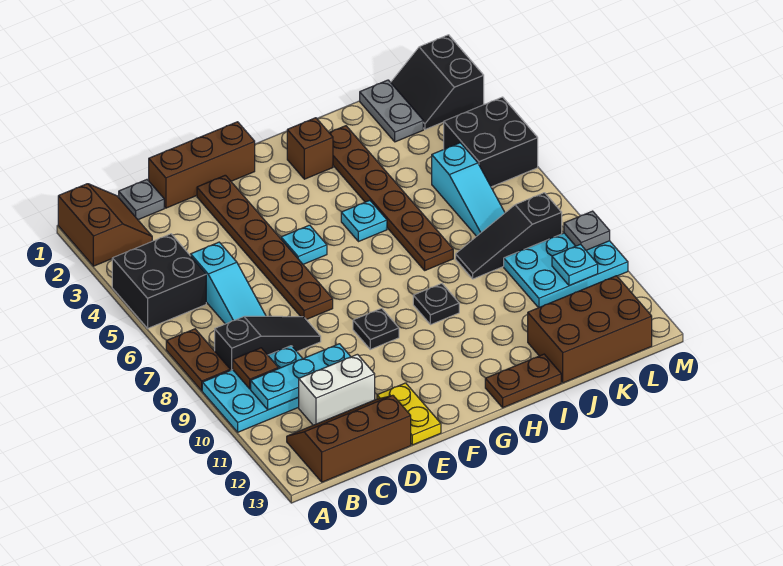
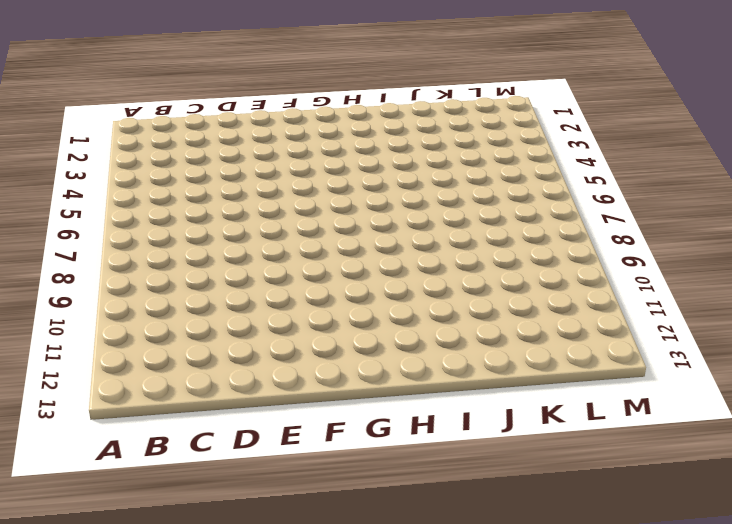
none -> brown 2x2 slope [58,184,152,266]
none -> black 2x2 brick [112,234,206,328]
none -> brown 1x2 plate [166,329,230,391]
none -> cyan 2x3 plate [202,346,303,432]

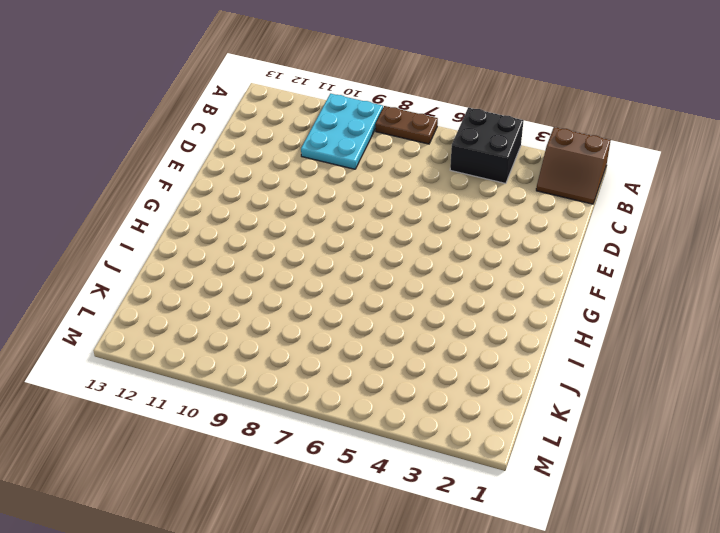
none -> black 1x3 slope [215,316,321,370]
none -> brown 2x3 slope [287,395,411,482]
none -> grey 1x1 plate [119,180,164,220]
none -> cyan 1x3 slope [191,242,266,324]

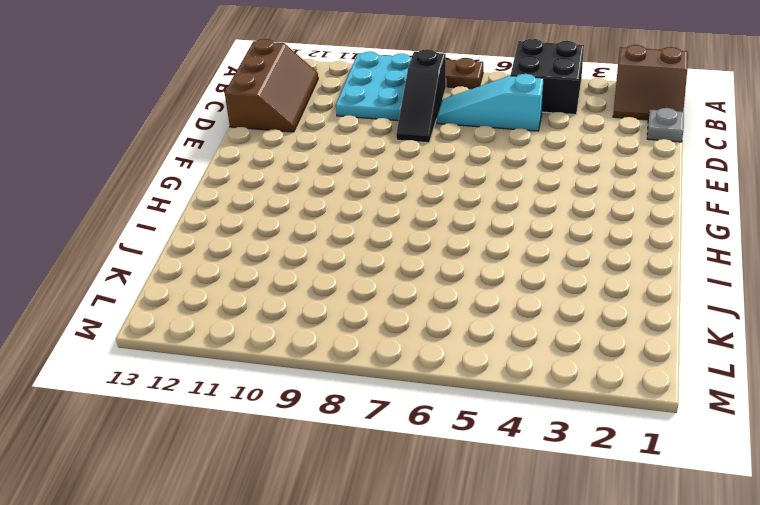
none -> white 1x2 brick [298,354,375,425]
none -> brown 1x3 brick [149,122,255,208]
none -> brown 1x6 plate [197,175,333,320]
none -> yellow 1x2 plate [377,383,441,445]

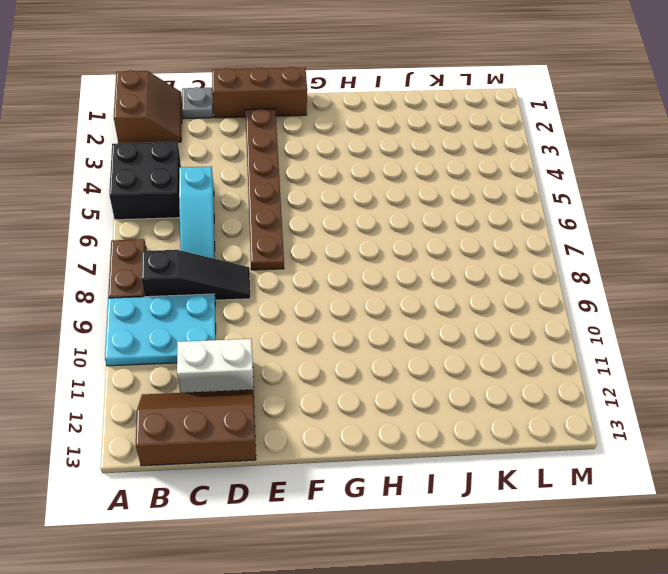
none -> yellow 1x2 plate [377,383,441,445]
none -> cyan 1x1 plate [281,225,327,264]
none -> black 1x1 plate [353,308,399,349]
none -> brown 1x1 brick [287,118,333,179]

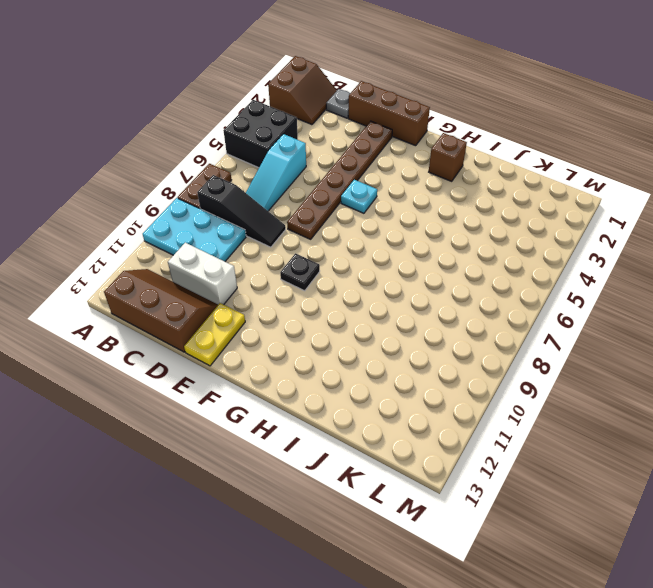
none -> cyan 1x1 plate [341,200,387,242]
none -> black 1x1 plate [413,284,459,325]
none -> brown 1x2 plate [485,354,561,408]
none -> brown 1x6 plate [329,126,453,270]

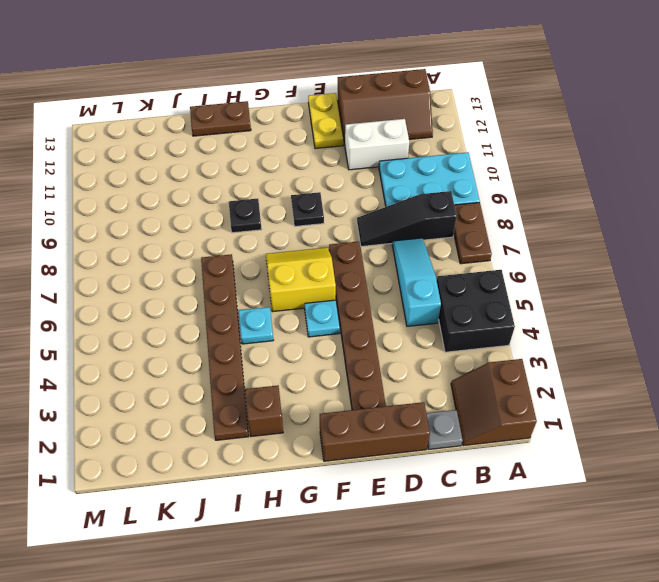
yellow 2x2 slope [266,248,336,312] -> none
none -> black 1x3 slope [456,193,562,279]
none -> brown 2x3 brick [528,276,652,383]
none -> grey 1x2 plate [360,80,423,142]
none -> cyan 1x3 slope [432,143,505,236]

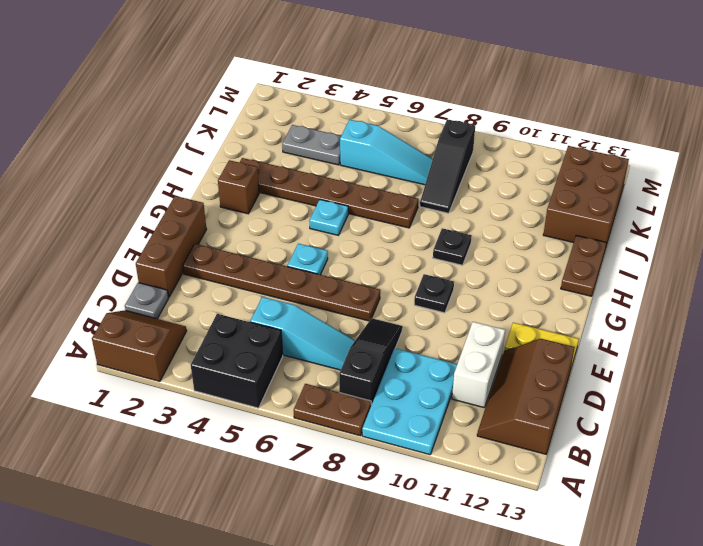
grey 1x2 plate [282,125,341,165] -> grey 1x2 plate moved to [360,80,423,142]
none -> cyan 2x3 plate [504,233,628,308]
none -> black 2x2 slope [391,35,484,129]
none -> black 2x2 brick [444,97,538,187]
none -> brown 1x1 plate [233,348,278,389]

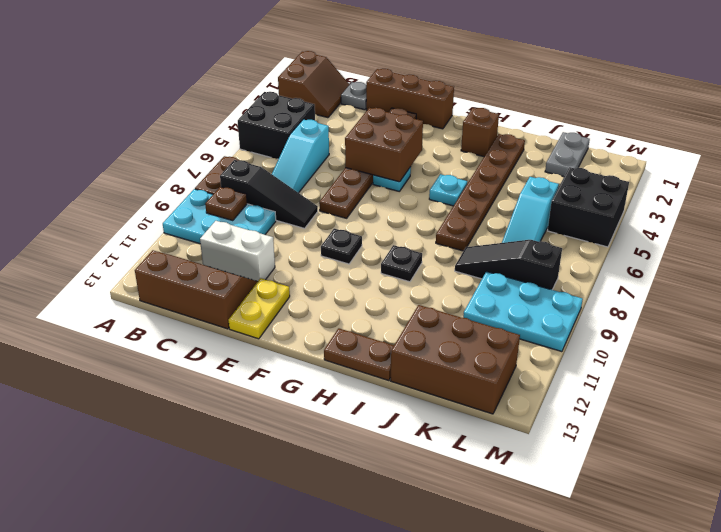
brown 2x2 brick [345,108,423,182] -> none
none -> black 2x2 slope [391,35,484,129]
none -> cyan 1x3 plate [251,344,351,410]
none -> cyan 1x1 plate [552,244,598,286]
none -> grey 1x1 plate [564,211,610,250]

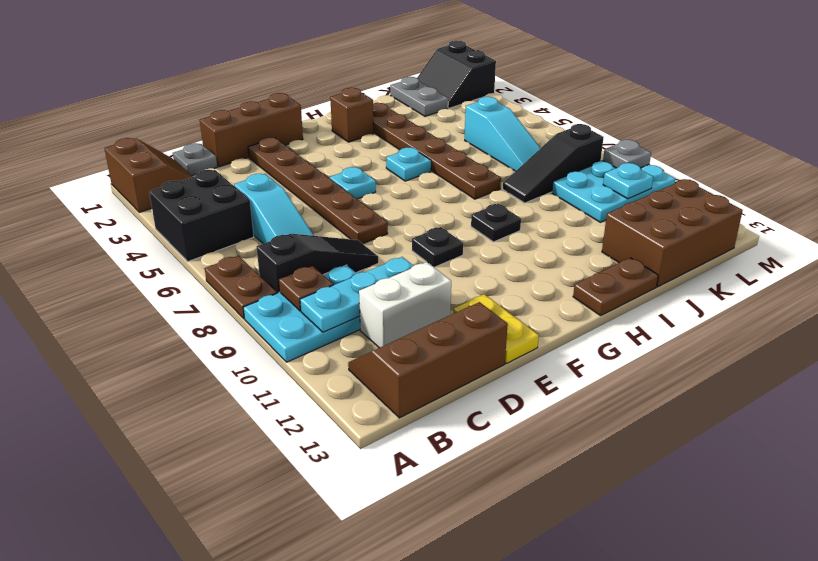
none -> black 2x2 brick [444,97,538,187]

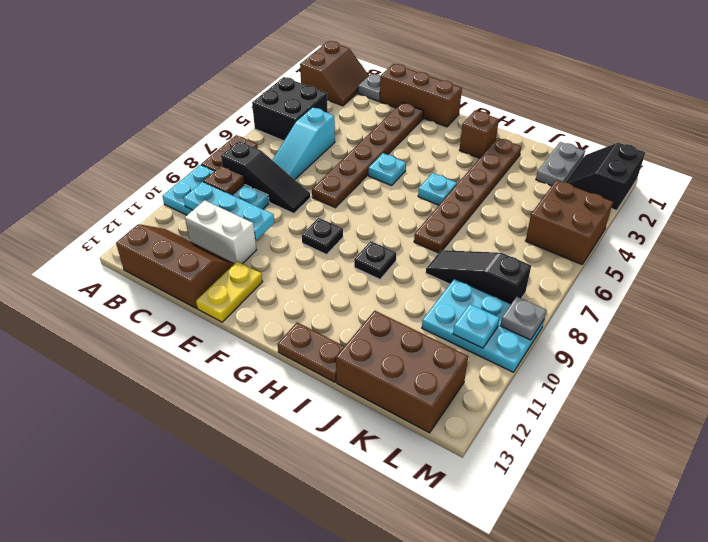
brown 2x2 brick [526,180,613,264] -> black 2x2 brick [444,97,538,187]
none -> cyan 1x3 slope [432,143,505,236]

